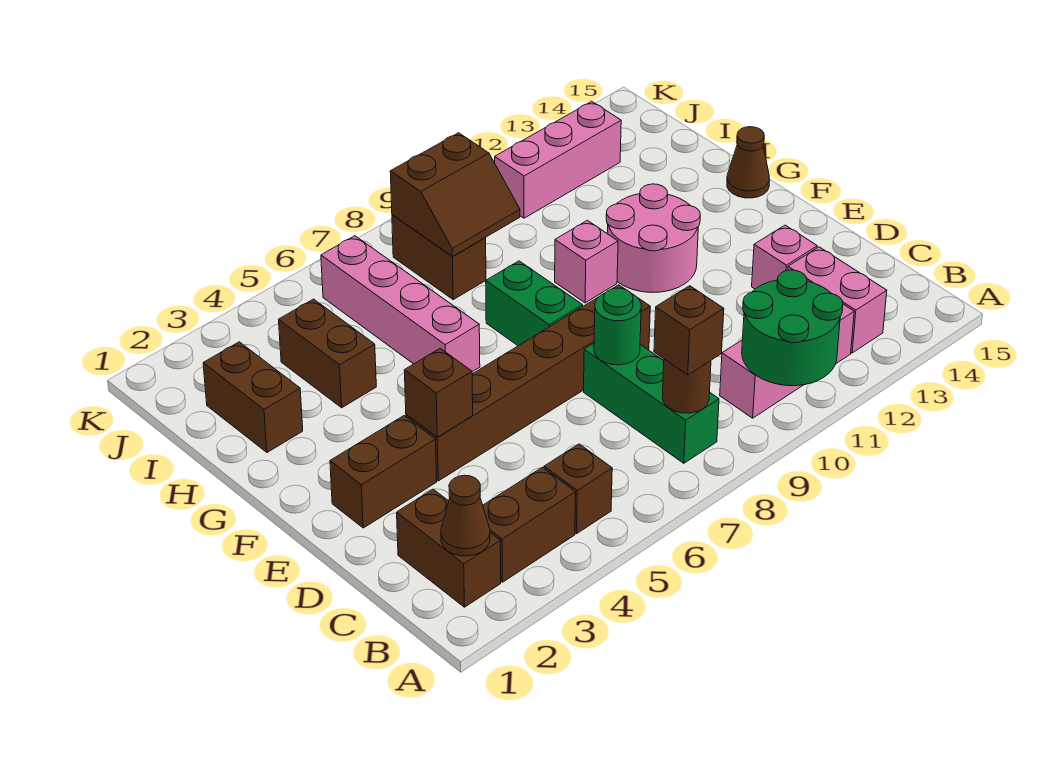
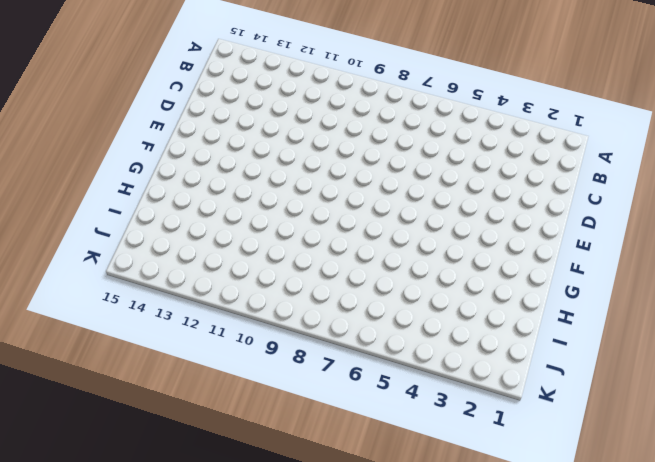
none -> brown 1x2 brick [397,489,501,607]
none -> brown 1x2 brick [483,467,576,582]
none -> brown 1x1 brick [544,444,612,533]

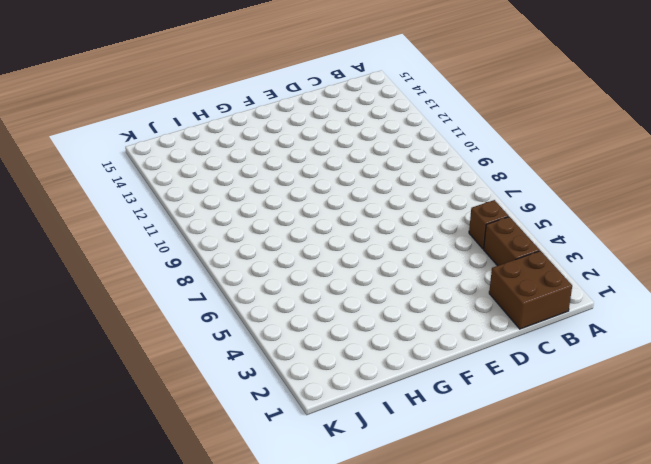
brown 2x2 brick [489,251,572,329] -> brown 1x2 brick [397,489,501,607]
none -> green 1x3 brick [584,344,719,463]
none -> pink 1x3 brick [720,304,854,418]
none -> pink 1x2 brick [788,247,887,353]

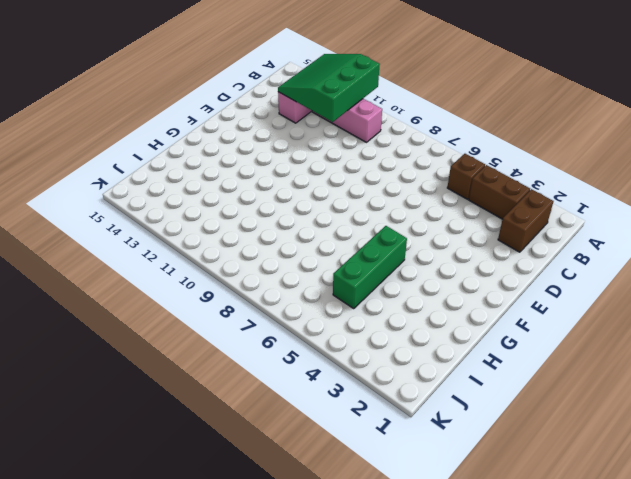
green 3x3 slope [278,54,380,122] -> green 2x2 round brick [742,270,843,386]
green 1x3 brick [333,226,407,308] -> green 1x3 brick moved to [584,344,719,463]
none -> pink 1x1 brick [752,225,817,289]
none -> brown 1x2 brick [330,416,437,528]
none -> brown 1x6 brick [406,285,650,481]

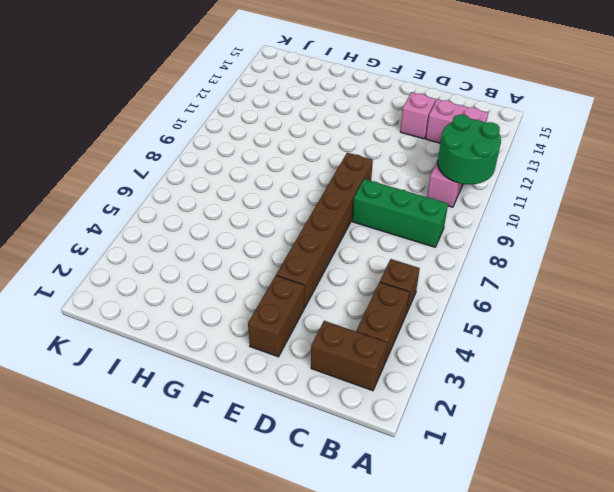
none -> green 1x2 brick [486,261,583,346]
none -> pink 2x2 round brick [606,184,700,293]
none -> pink 1x4 brick [321,236,480,372]

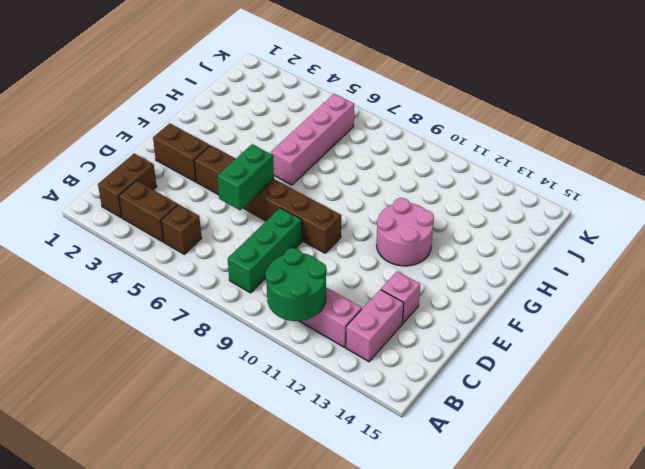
green 1x2 brick [217,144,274,210] -> green 1x2 brick moved to [486,261,583,346]
none -> pink 1x1 brick [555,220,618,303]
none -> brown 1x1 cone [727,127,770,198]
none -> brown 1x2 brick [203,342,303,452]

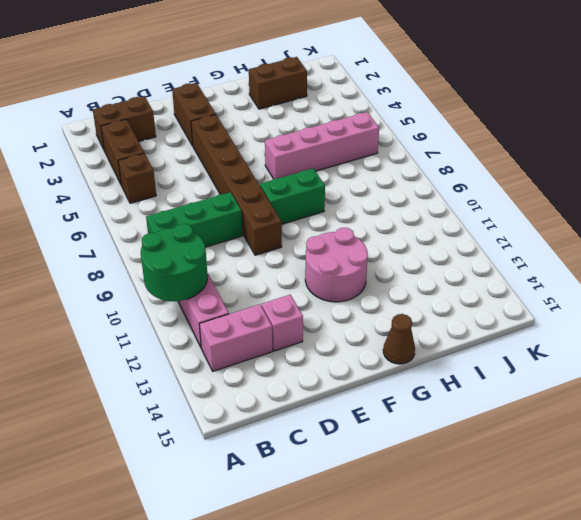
none -> pink 1x1 brick [555,220,618,303]
none -> brown 1x2 brick [279,299,376,408]
none -> brown 1x2 brick [392,215,486,299]

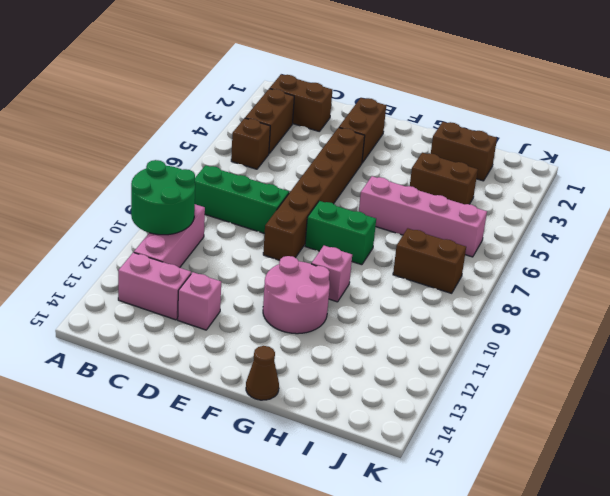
none -> pink 1x3 brick [495,101,621,218]
none -> brown 1x1 cone [441,475,490,556]
none -> brown 1x1 round brick [663,359,711,413]

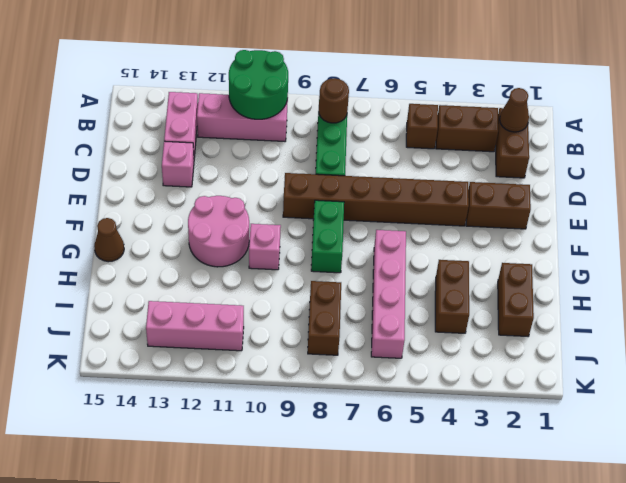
none -> green 1x1 round brick [594,288,641,365]
none -> brown 1x1 brick [404,348,473,437]
none -> brown 2x2 slope [390,133,520,256]

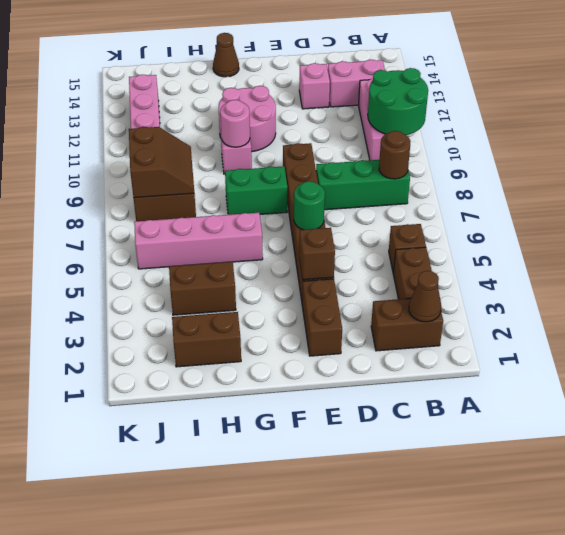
green 1x1 round brick [294,181,325,230] -> green 1x1 round brick moved to [594,288,641,365]
pink 1x1 round brick [220,100,250,147] -> none
none -> brown 1x1 brick [654,286,724,375]

